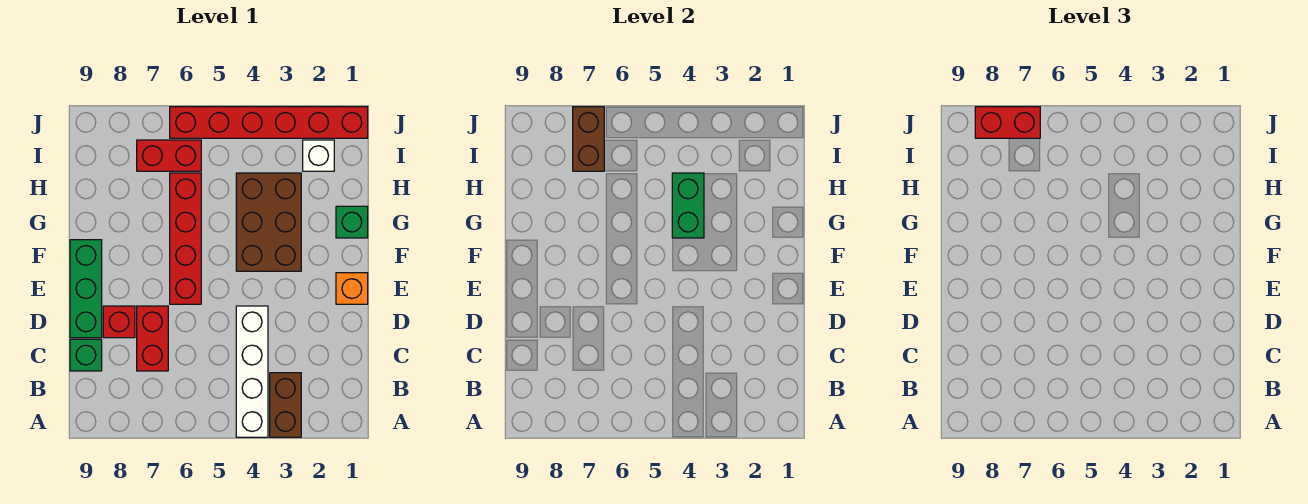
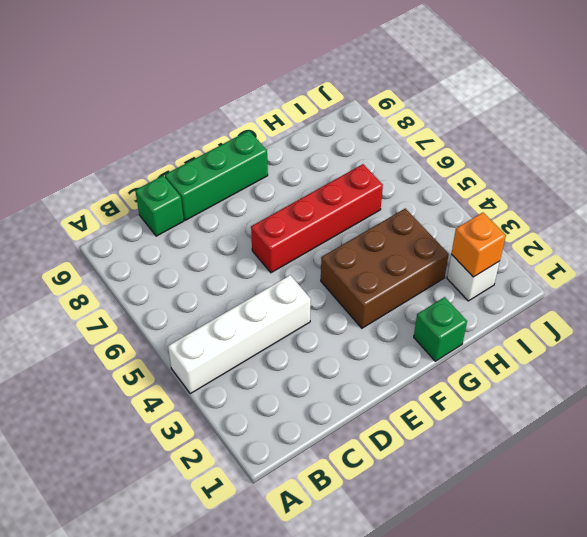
orange 1x1 brick [451,213,506,277] -> orange 1x1 brick moved to [336,273,368,304]
none -> brown 1x2 brick [270,373,301,437]
none -> red 1x2 brick [137,306,168,371]
none -> red 1x1 brick [103,306,135,338]

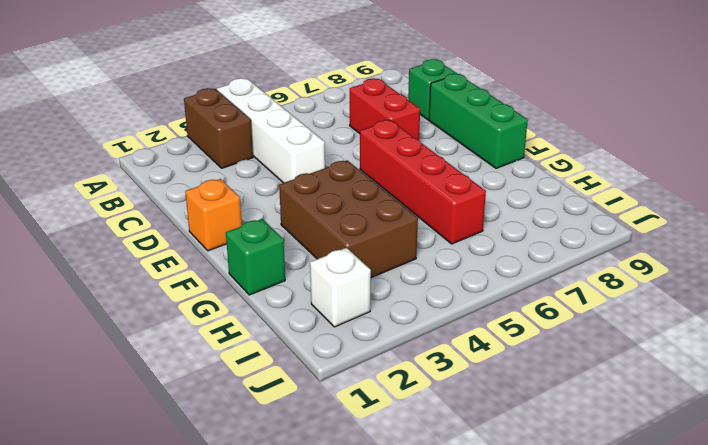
none -> red 1x1 brick [103,306,135,338]
none -> red 1x2 brick [137,140,201,171]
none -> red 1x6 brick [170,107,368,138]

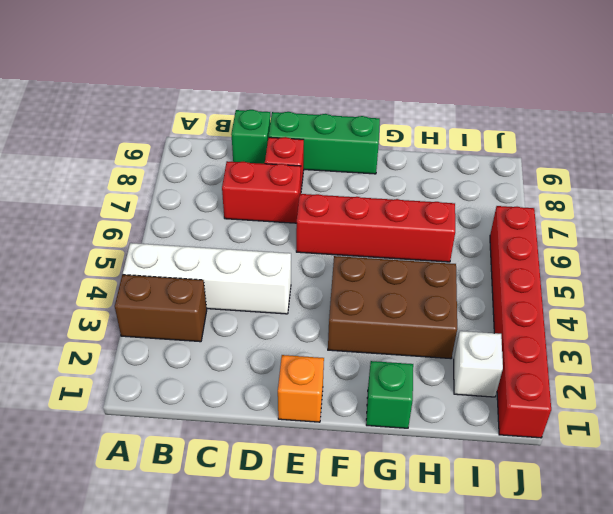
none -> red 1x2 brick [137,140,201,171]
none -> green 1x2 brick [672,173,704,238]
none -> brown 1x2 brick [573,107,604,171]

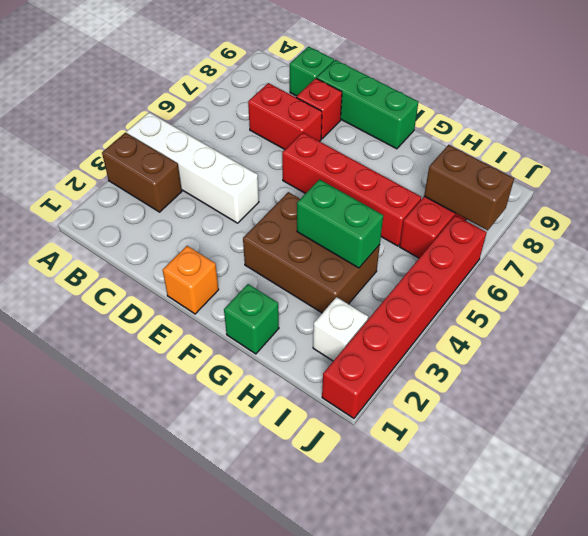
none -> red 1x2 brick [975,107,1040,138]

